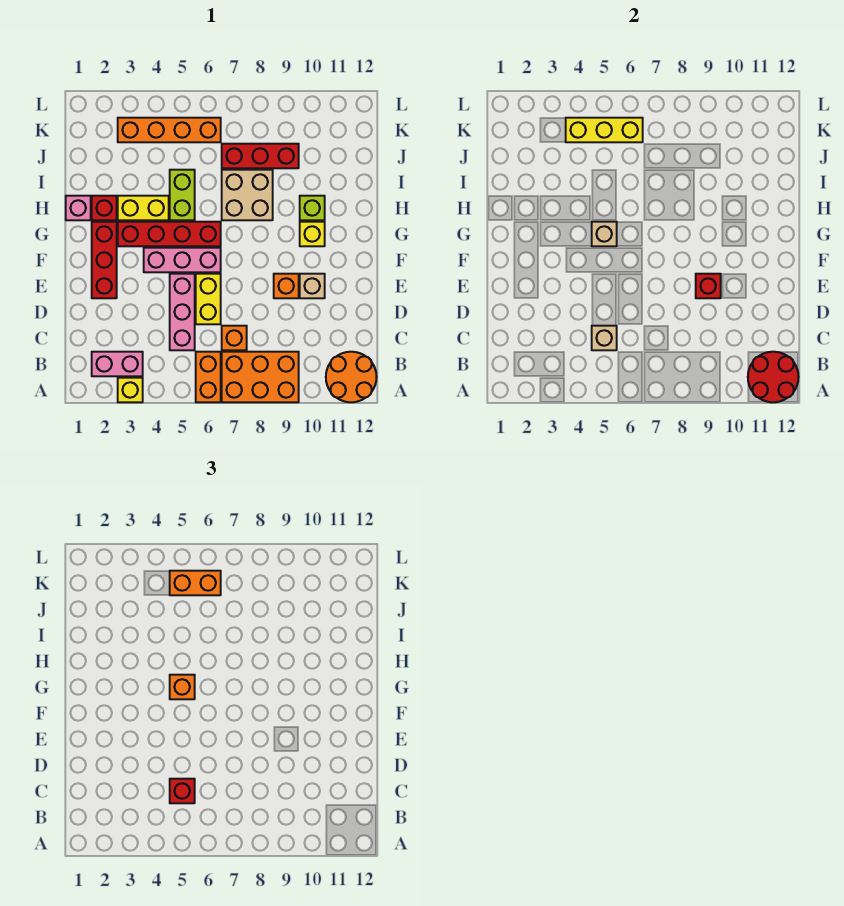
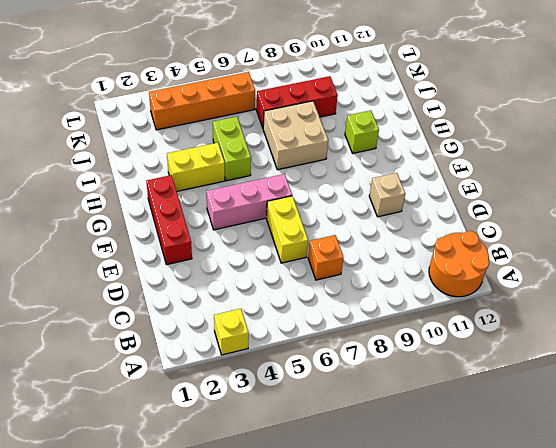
none -> orange 1x2 brick [196,352,221,402]
none -> orange 2x3 brick [222,352,299,402]
none -> pink 1x2 brick [92,352,143,376]
none -> pink 1x3 brick [170,274,195,350]

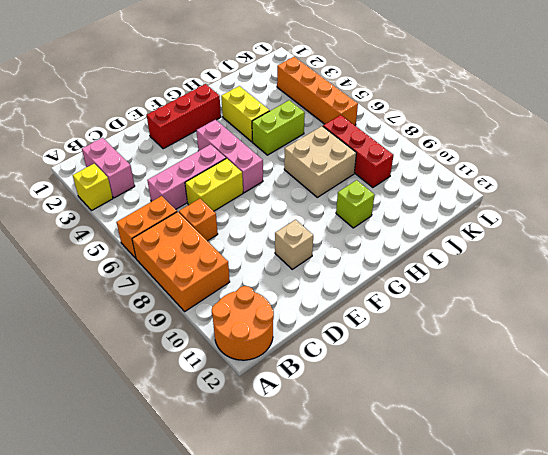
none -> orange 1x1 brick [274,274,299,298]
none -> red 1x4 brick [118,222,221,246]
none -> yellow 1x1 brick [300,222,325,246]
none -> pink 1x1 brick [66,196,91,220]

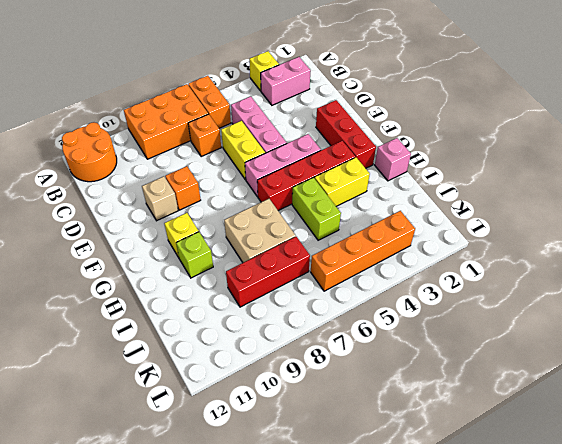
none -> red 1x1 brick [92,196,117,220]
none -> red 2x2 round brick [748,352,799,402]
none -> tan 1x1 brick [592,326,617,350]
none -> red 1x1 brick [696,274,721,298]

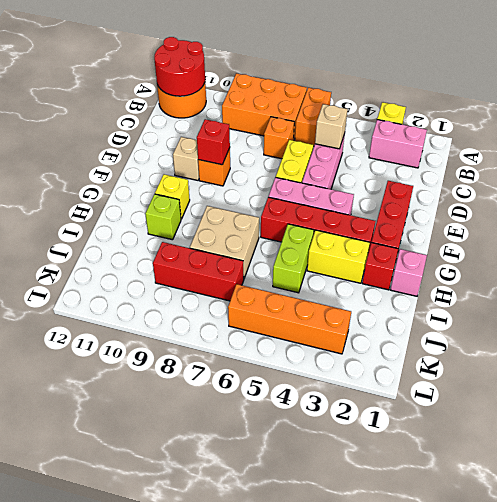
none -> tan 1x1 brick [592,222,617,246]
none -> yellow 1x3 brick [566,118,643,142]
none -> red 1x1 brick [170,779,195,803]
none -> orange 1x1 brick [170,675,195,699]

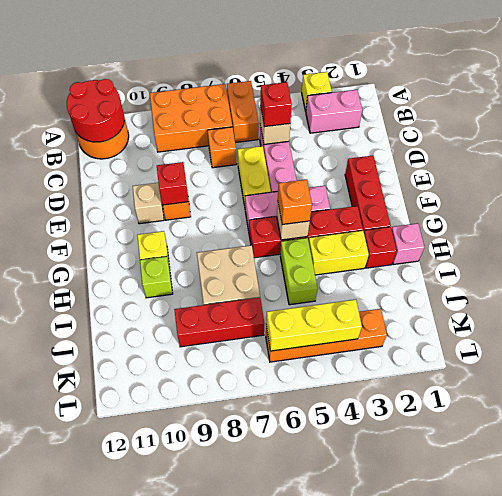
none -> orange 1x2 brick [170,571,221,595]

